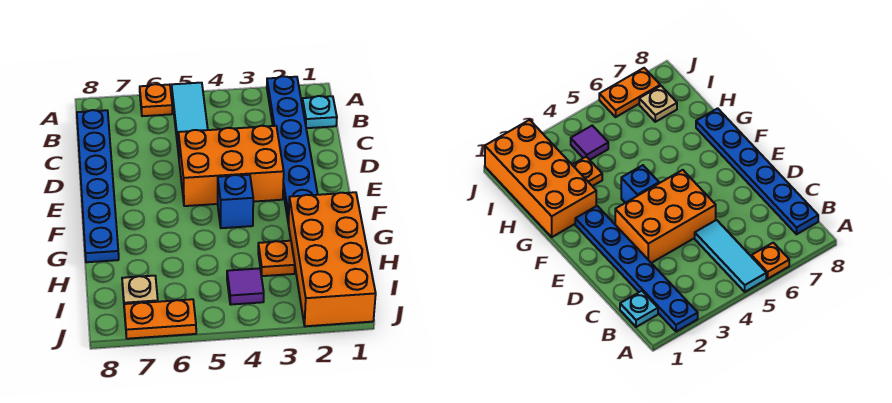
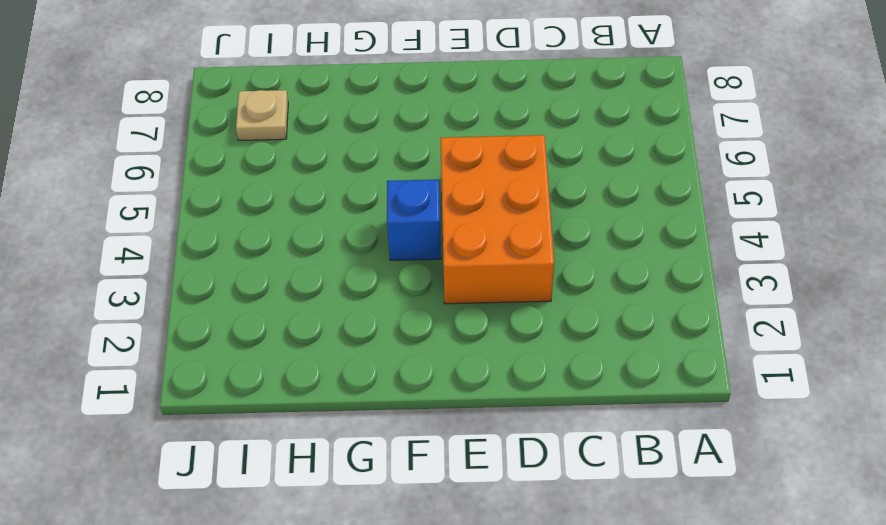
none -> blue 1x6 plate [267,76,318,223]
none -> cyan 1x3 tile [172,83,208,155]
none -> orange 1x1 plate [140,84,172,116]

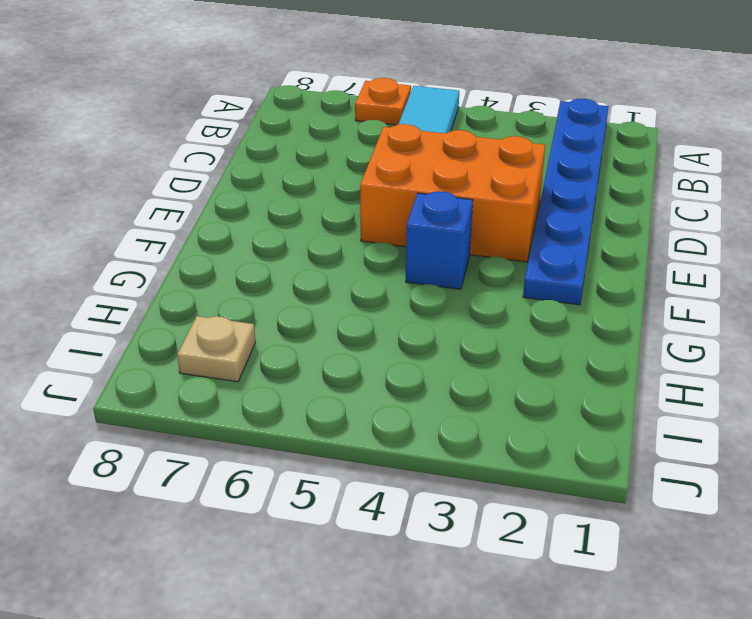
none -> cyan 1x1 plate [302,96,337,128]
none -> blue 1x6 plate [77,110,119,262]
none -> orange 2x4 brick [288,192,376,326]

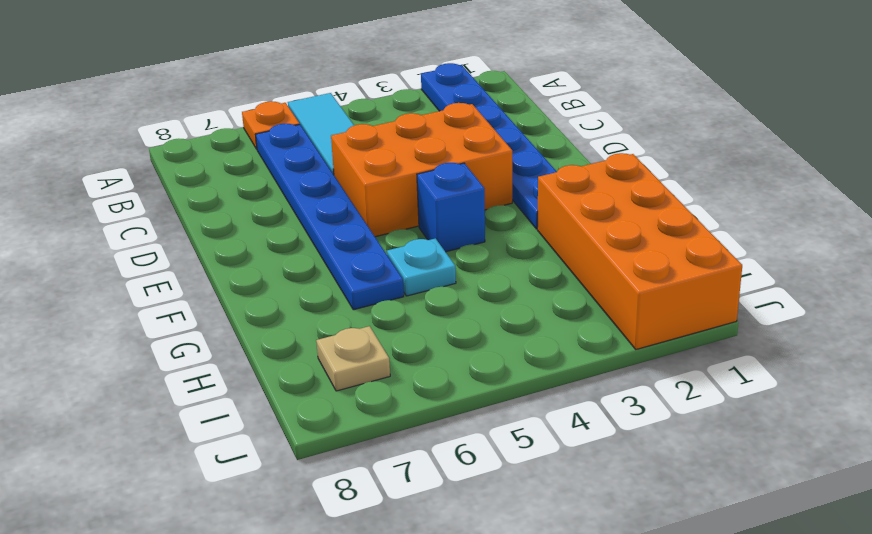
blue 1x6 plate [256,124,404,310] -> blue 1x6 plate moved to [77,110,119,262]
cyan 1x1 plate [387,238,456,296] -> cyan 1x1 plate moved to [302,96,337,128]
none -> orange 1x1 plate [258,241,295,276]
none -> purple 1x1 tile [227,268,264,305]
none -> orange 1x2 plate [124,299,196,339]

